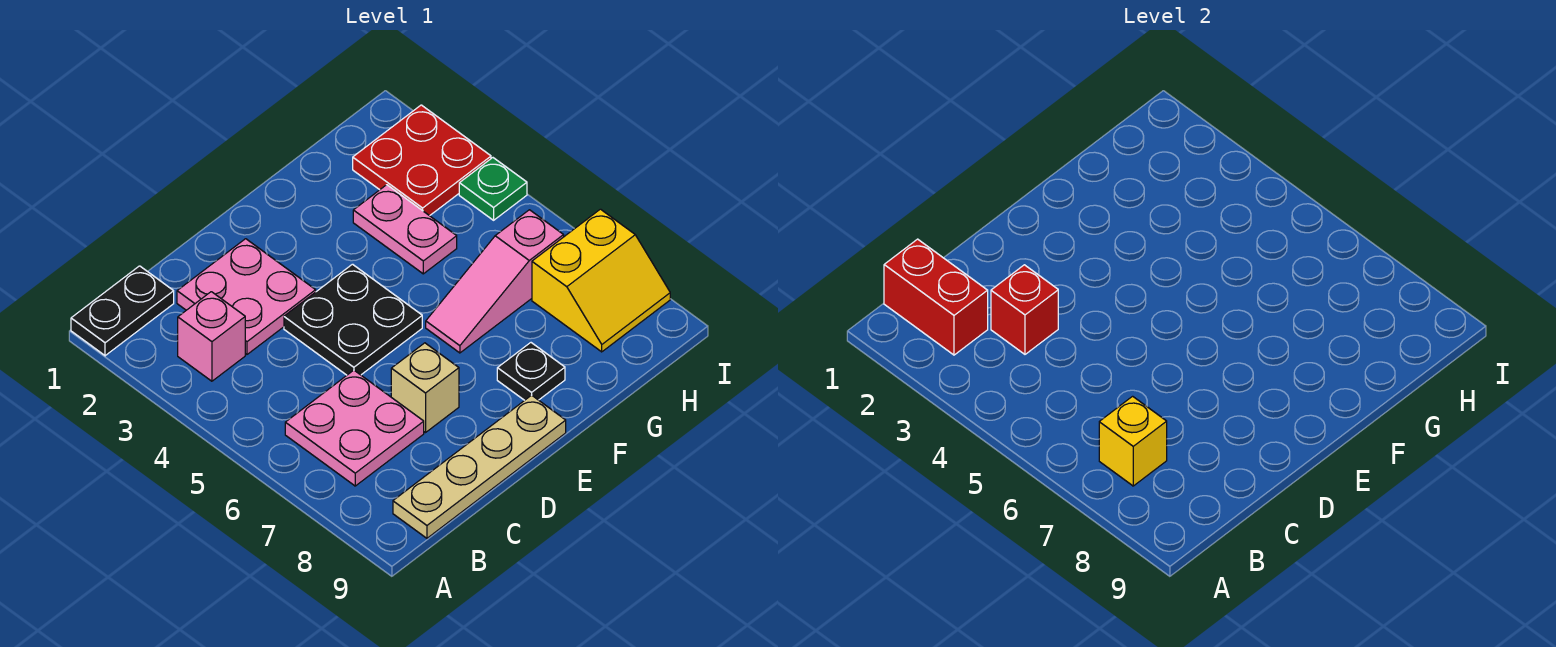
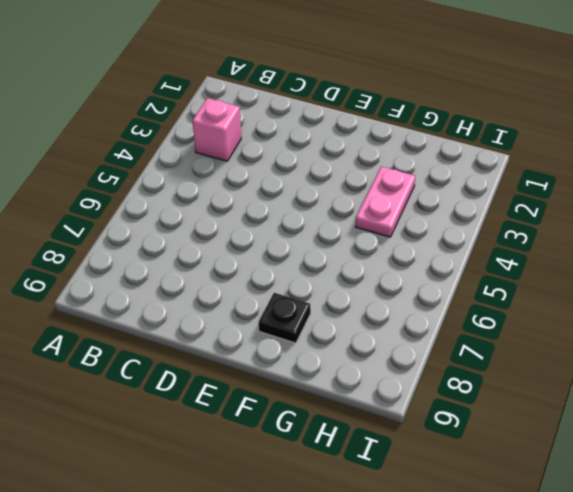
none -> black 1x2 plate [71,266,174,356]
none -> pink 2x2 plate [285,370,424,486]
none -> tan 1x4 plate [393,395,566,538]

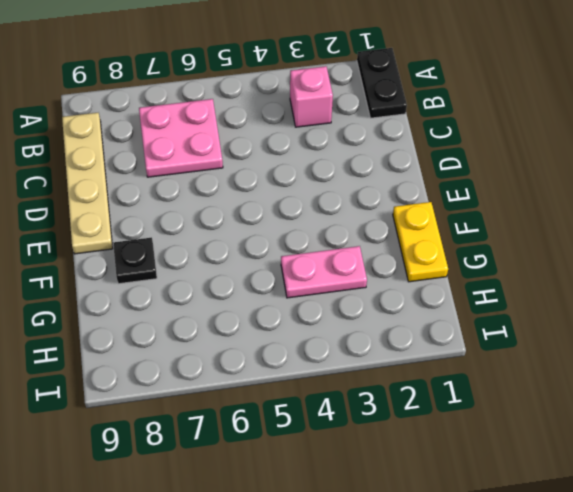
yellow 1x2 plate [393,202,448,282] -> none
none -> pink 2x2 plate [177,239,316,354]
none -> black 2x2 plate [284,264,422,375]
none -> tan 1x1 brick [391,343,459,433]

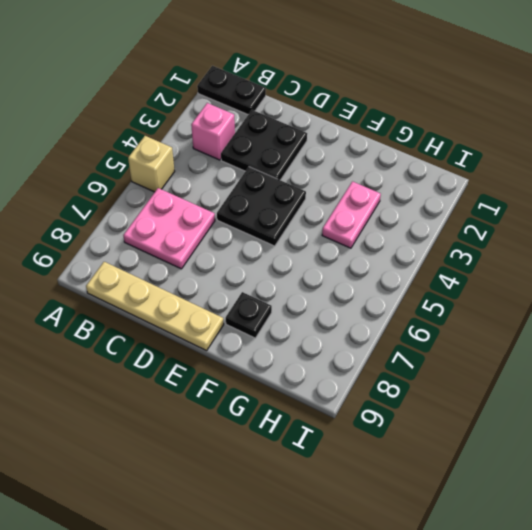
tan 1x1 brick [128,136,175,192] -> tan 1x1 brick moved to [391,343,459,433]
black 2x2 plate [221,110,307,180] -> pink 2x2 plate [177,239,316,354]
none -> pink 1x3 slope [426,210,564,353]
none -> red 2x2 plate [353,105,491,216]
none -> yellow 2x2 slope [532,209,670,352]

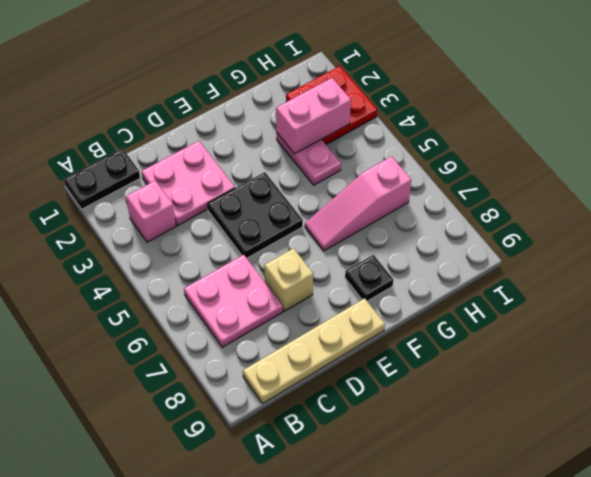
pink 1x2 brick [276,78,351,154] -> none
none -> yellow 2x2 slope [532,209,670,352]
none -> green 1x1 plate [459,158,527,220]
none -> red 1x2 brick [884,239,988,355]

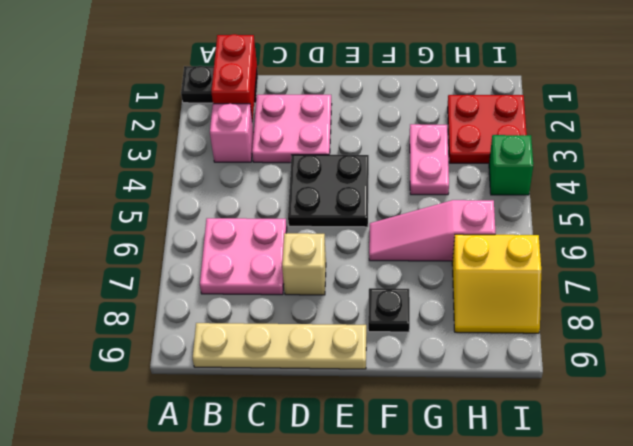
green 1x1 brick [489,135,533,195] -> green 1x1 plate [459,158,527,220]
none -> yellow 1x1 brick [1099,396,1167,486]
none -> red 1x1 brick [991,265,1058,354]

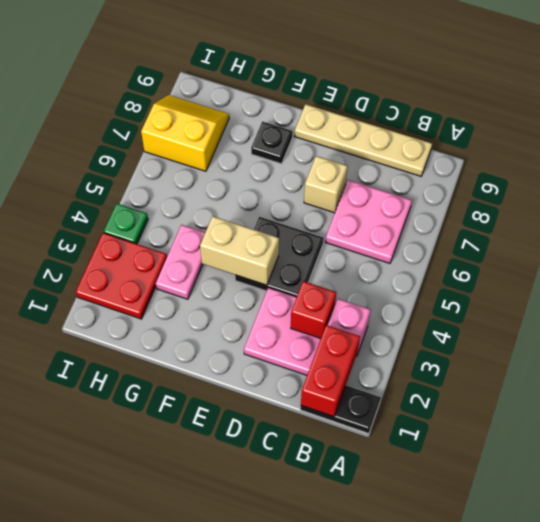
tan 1x2 brick [200,216,279,285] -> none
none -> pink 1x3 slope [426,210,564,353]
none -> yellow 1x1 brick [1099,396,1167,486]

